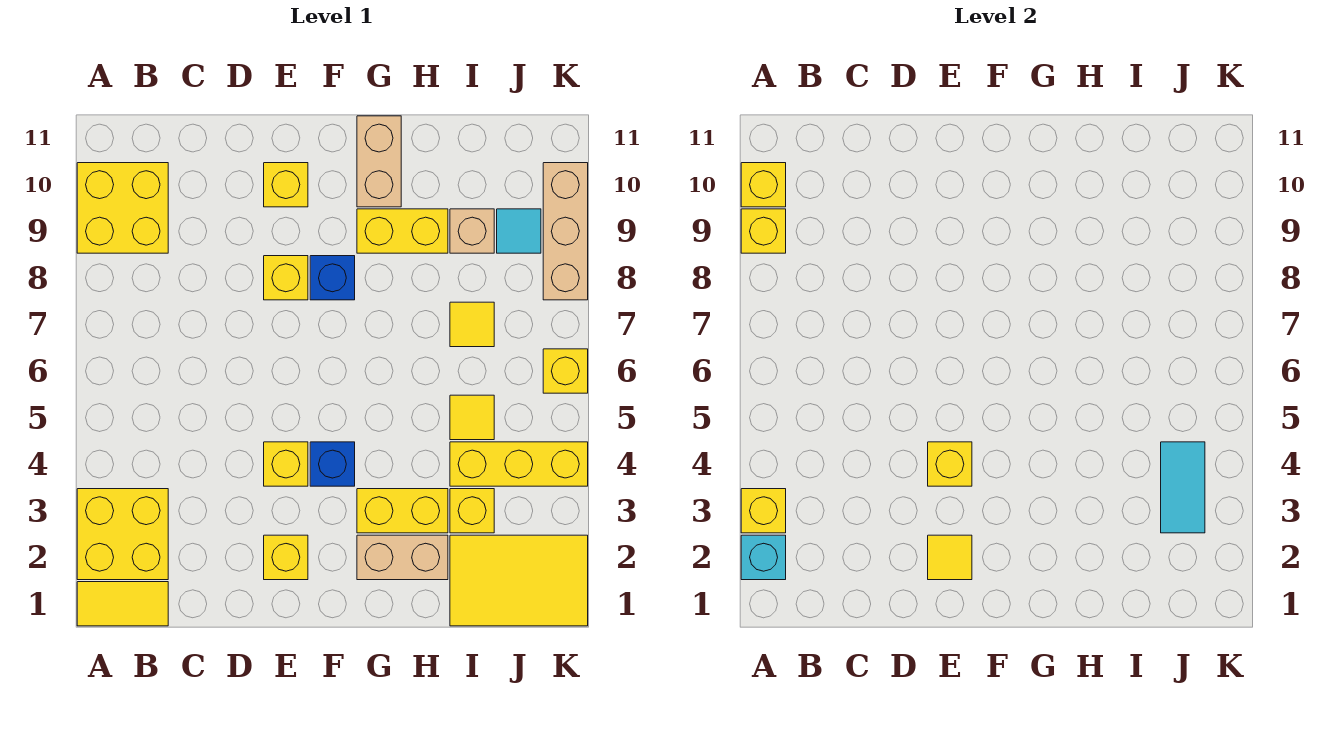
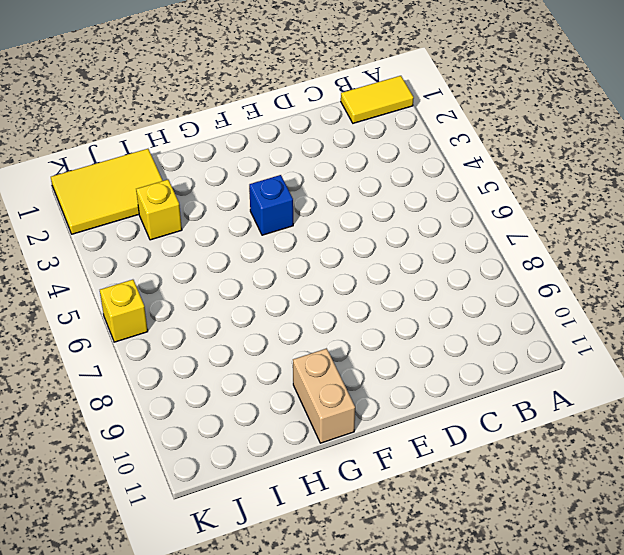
none -> yellow 2x2 brick [77,489,168,580]
none -> yellow 2x2 brick [77,163,168,253]
none -> yellow 1x1 brick [264,535,308,580]

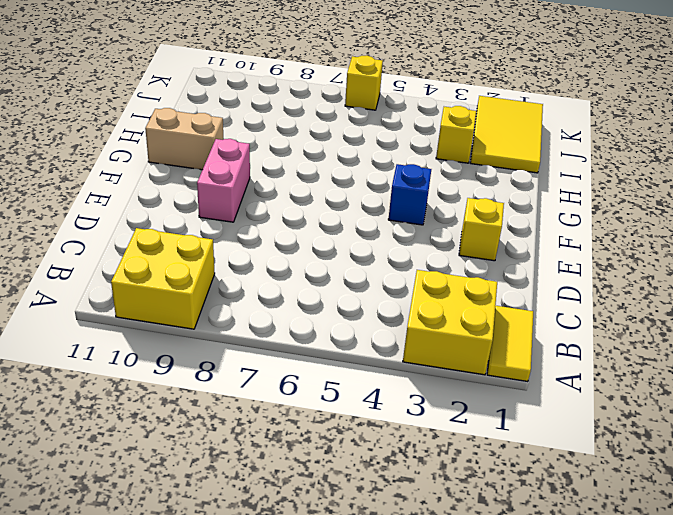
pink 1x2 brick [197,139,250,222] -> none
none -> yellow 1x1 brick [264,442,308,486]
none -> yellow 1x1 brick [264,256,308,300]
none -> yellow 1x1 brick [264,163,308,207]

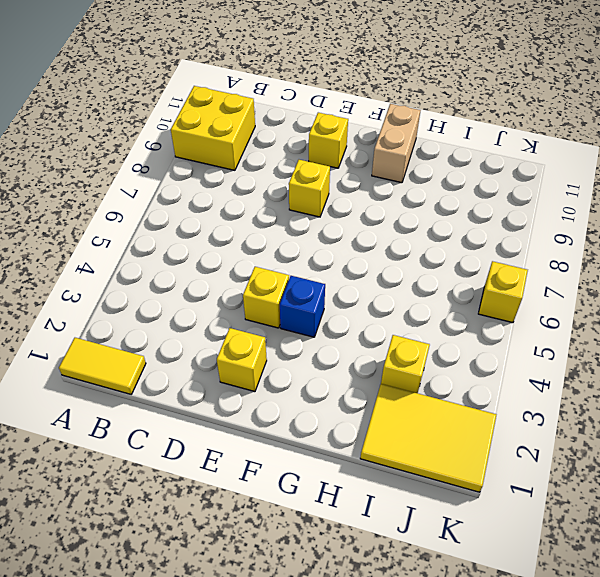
none -> yellow 2x2 brick [77,489,168,580]
none -> blue 1x1 brick [310,256,355,300]
none -> tan 1x2 brick [357,535,448,580]

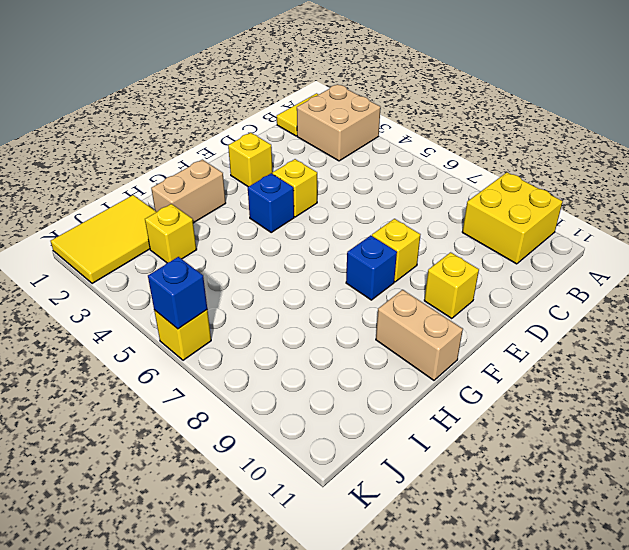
tan 2x2 brick [297,84,381,161] -> yellow 2x2 brick [77,489,168,580]
blue 1x1 brick [148,257,207,329] -> none
none -> yellow 1x2 brick [357,489,448,533]
none -> yellow 1x2 brick [357,209,448,253]
none -> yellow 1x3 brick [450,442,588,486]

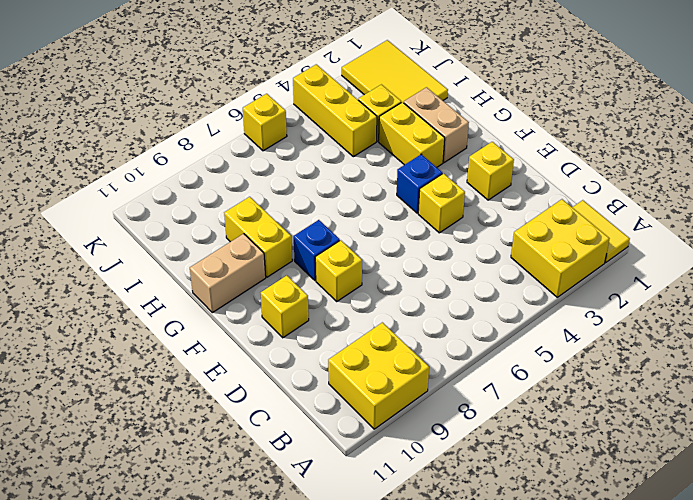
none -> yellow 1x1 tile [450,395,494,440]
none -> yellow 1x1 tile [450,302,494,347]
none -> tan 1x1 brick [450,209,494,253]

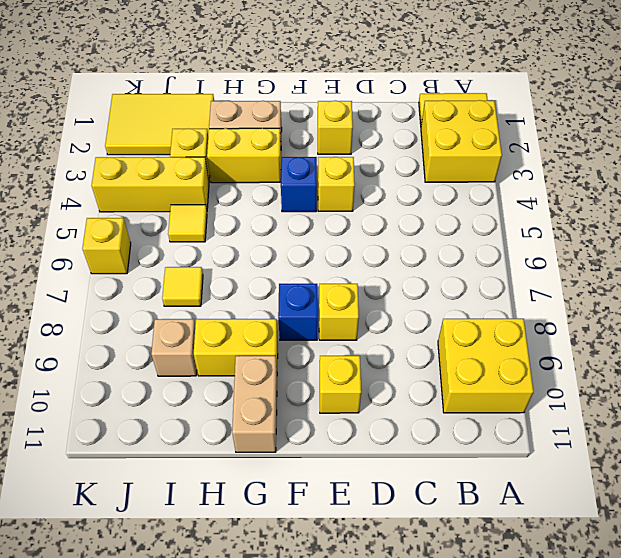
none -> cyan 1x1 tile [497,209,541,253]
none -> tan 1x3 brick [543,163,588,300]
none -> cyan 1x1 brick [741,535,786,580]

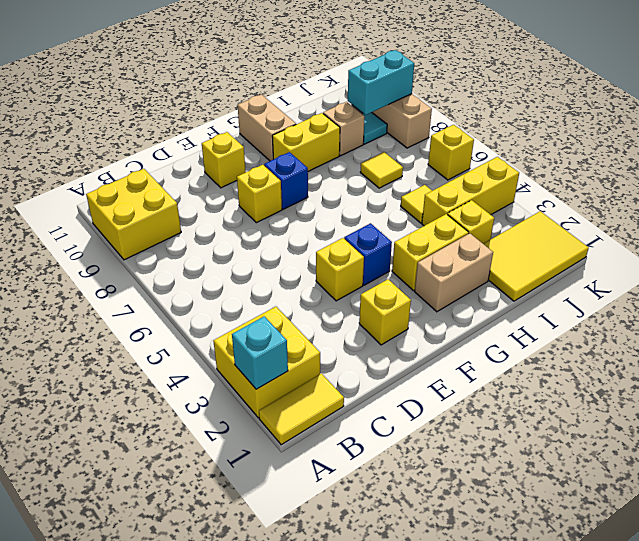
cyan 1x2 brick [348,50,414,115] -> none
none -> yellow 1x1 brick [741,489,786,533]
none -> yellow 1x1 brick [741,209,786,253]
none -> yellow 1x1 brick [741,163,786,207]

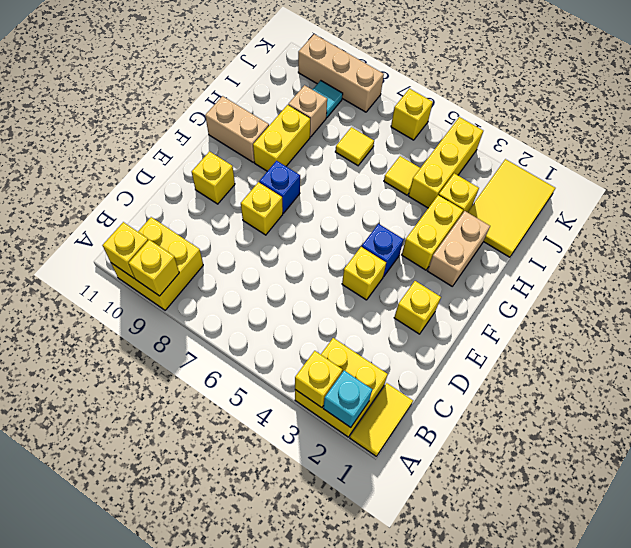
none -> yellow 1x1 tile [928,535,972,580]
none -> yellow 1x1 brick [928,442,972,486]
none -> cyan 1x2 tile [1161,442,1205,533]

